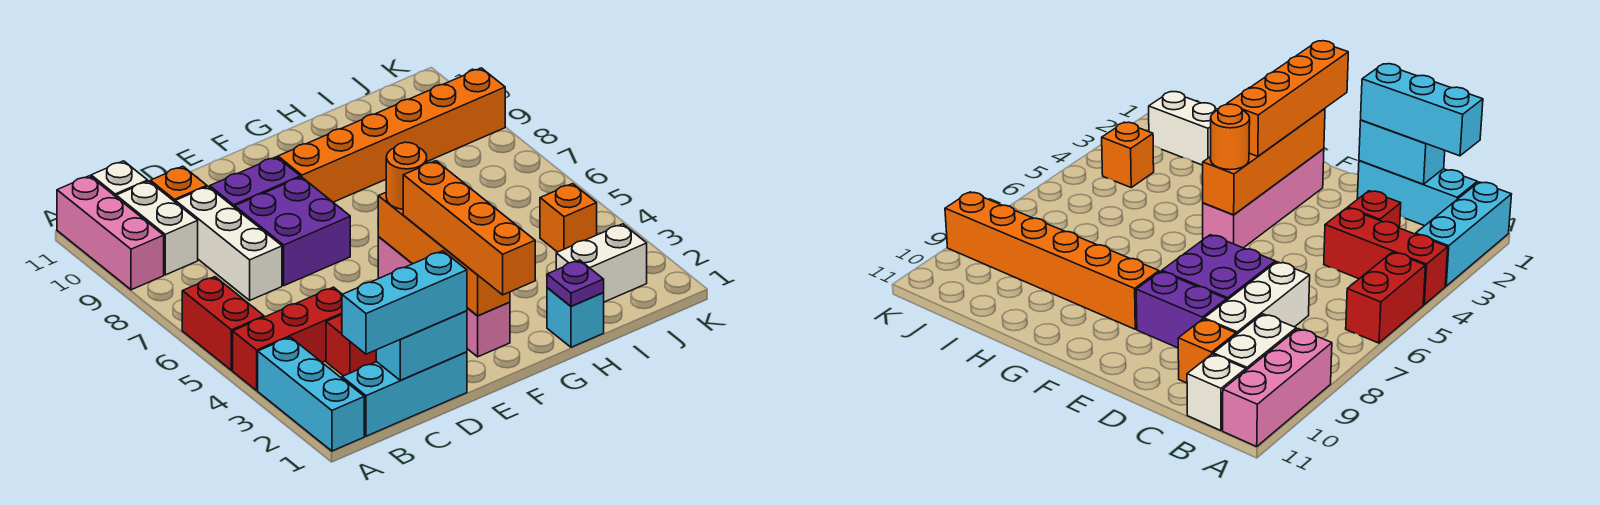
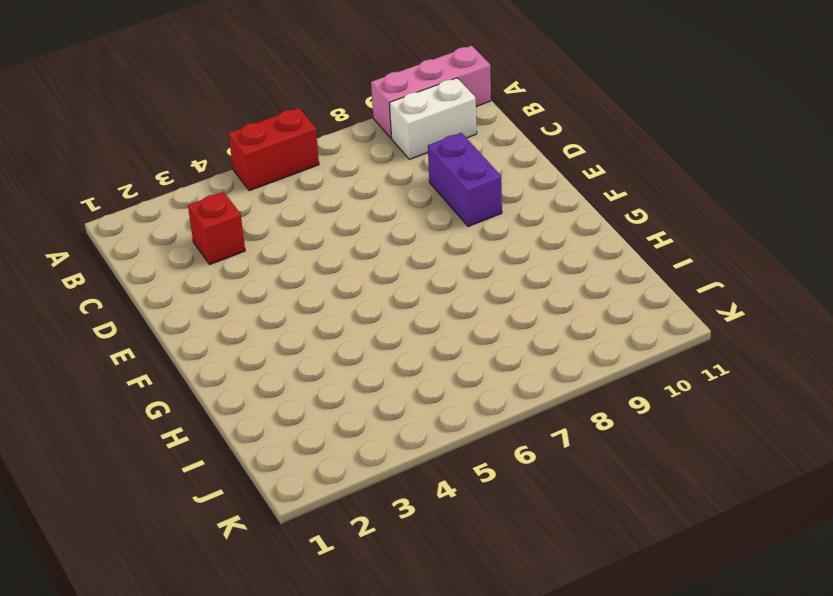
none -> cyan 1x3 brick [258,337,364,451]
none -> red 1x3 brick [233,287,342,390]
none -> cyan 1x3 brick [342,352,467,436]

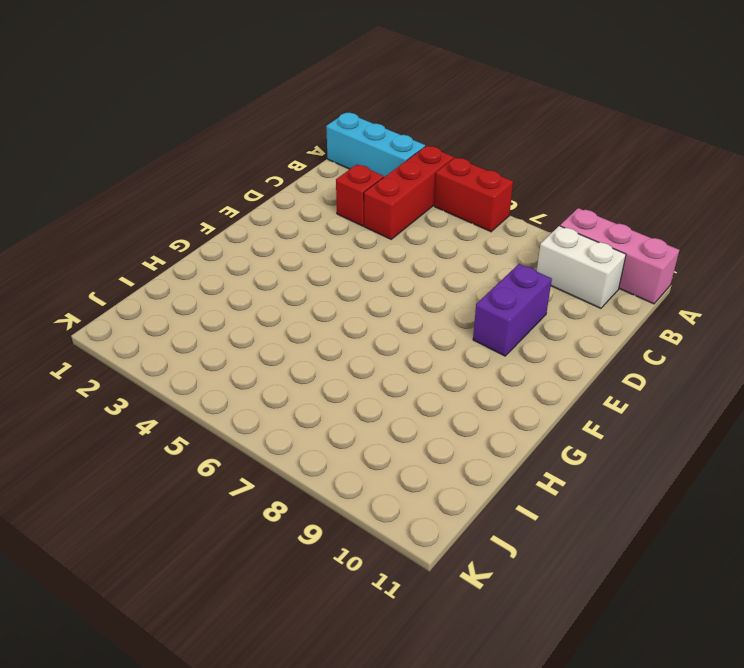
none -> cyan 1x3 brick [342,352,467,436]
none -> white 1x1 brick [91,161,148,197]
none -> white 1x3 brick [176,187,282,300]

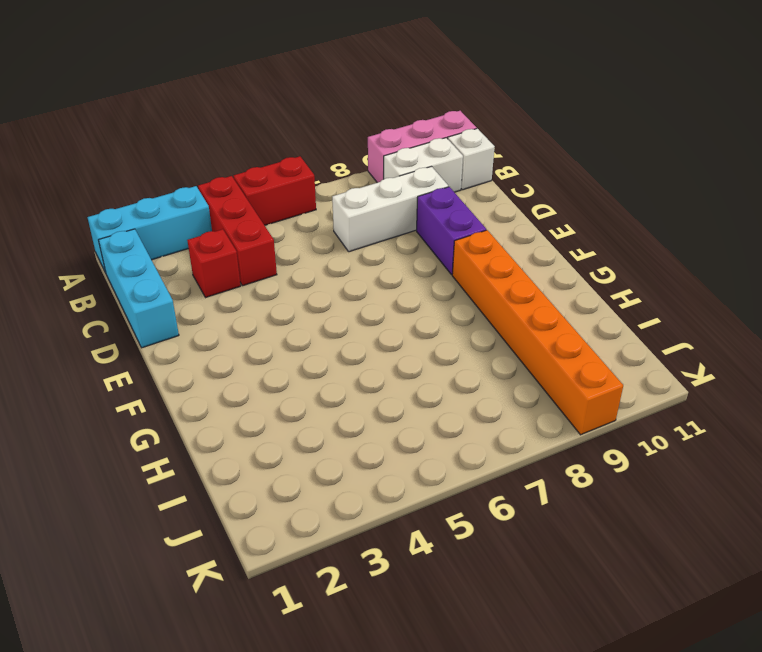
none -> orange 1x1 brick [150,166,207,202]
none -> purple 2x2 brick [235,177,350,286]
none -> pink 1x4 brick [378,237,510,357]

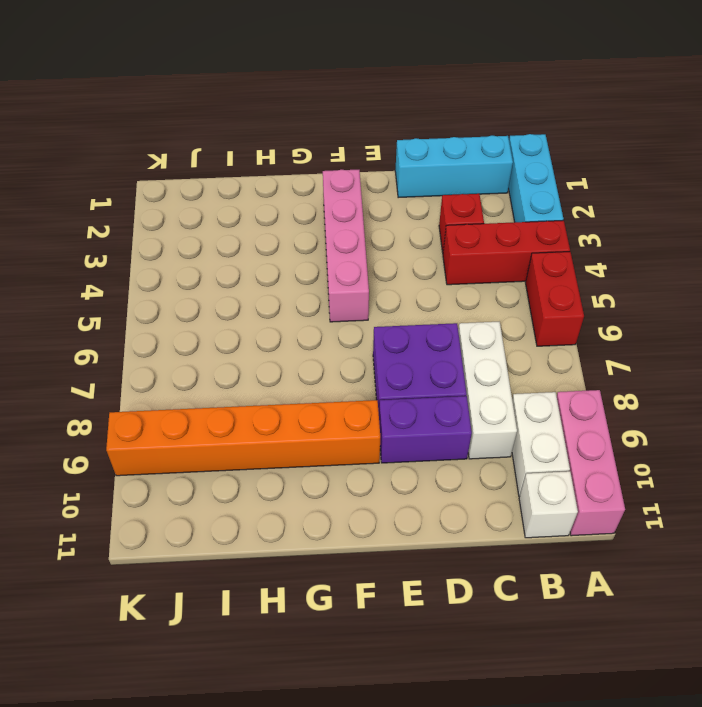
none -> orange 1x1 brick [150,166,207,202]
none -> cyan 1x1 brick [547,288,604,347]
none -> white 1x2 brick [556,224,647,302]

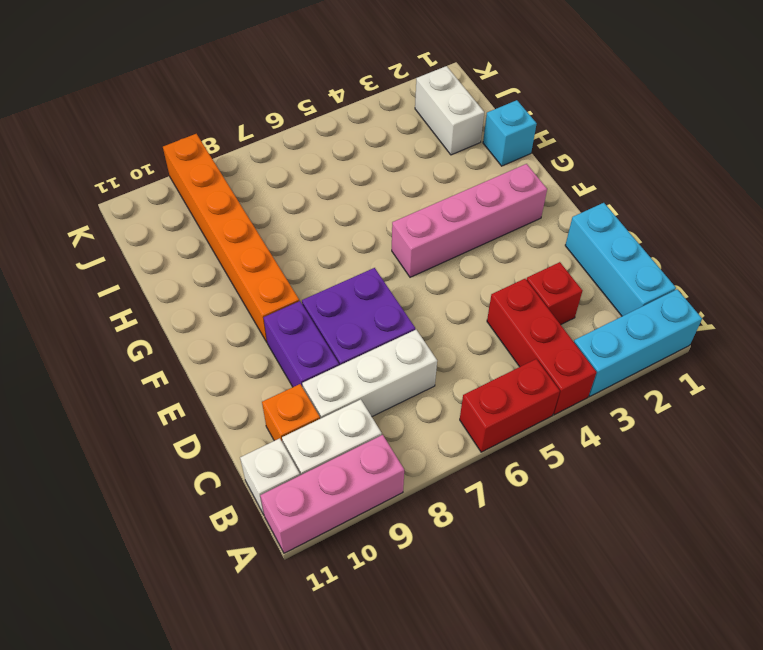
none -> orange 1x1 brick [540,184,597,252]
none -> cyan 1x2 brick [376,311,467,380]
none -> orange 1x4 brick [378,193,510,316]

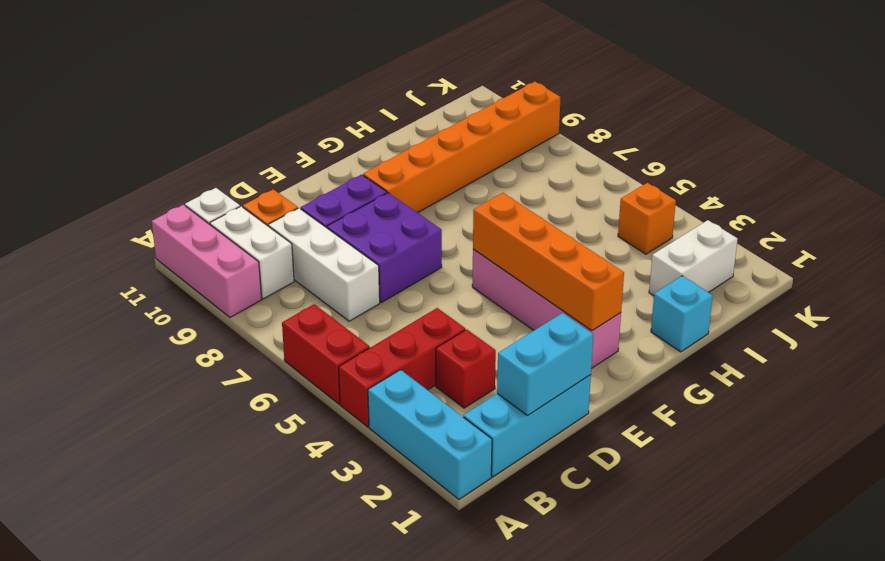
none -> purple 1x1 plate [547,260,604,306]
none -> cyan 1x3 brick [342,251,467,354]
none -> orange 1x4 brick [403,161,535,295]

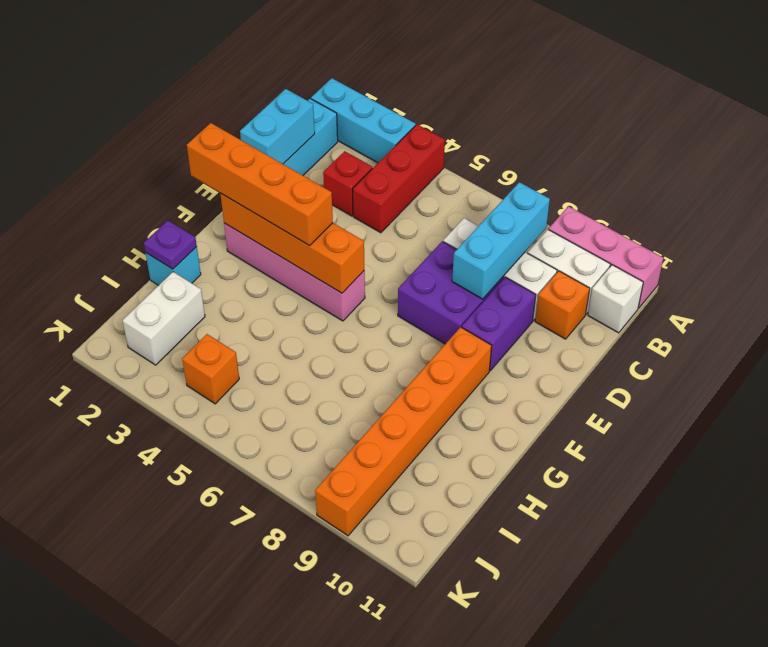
cyan 1x3 brick [452,182,550,299] -> cyan 1x3 brick moved to [342,251,467,354]
none -> red 1x2 brick [182,277,264,370]
none -> orange 1x1 round brick [386,142,427,209]

